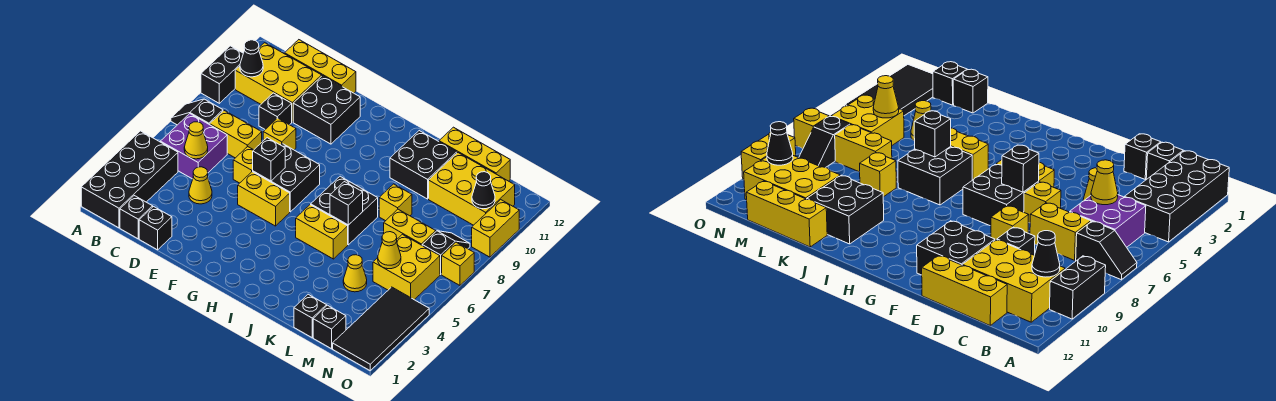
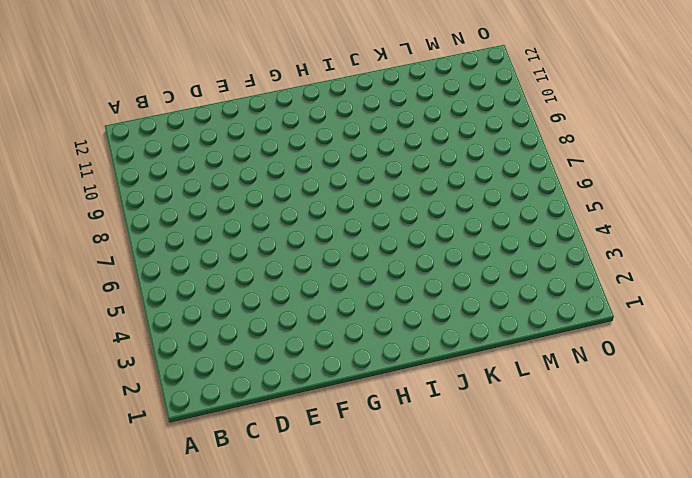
none -> black 2x4 brick [81,131,178,228]
none -> black 1x2 slope [171,99,223,125]
none -> black 1x2 brick [201,46,243,103]
none -> purple 2x2 brick [160,114,227,179]

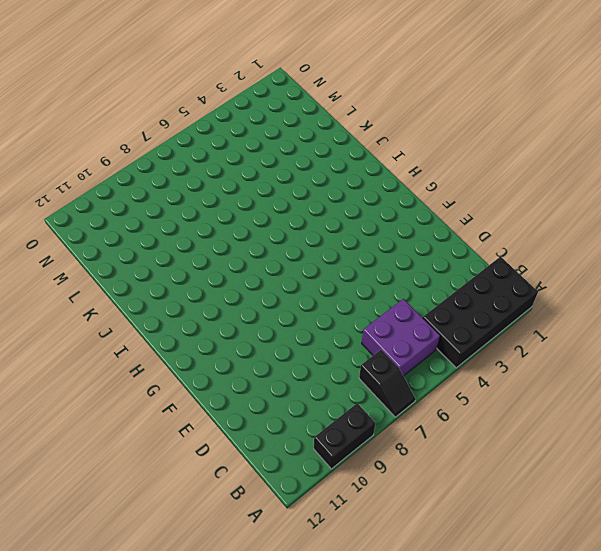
none -> yellow 2x3 brick [235,43,322,122]
none -> black 1x1 brick [120,196,153,239]
none -> yellow 1x2 brick [210,111,262,158]
none -> yellow 1x3 brick [285,40,356,93]

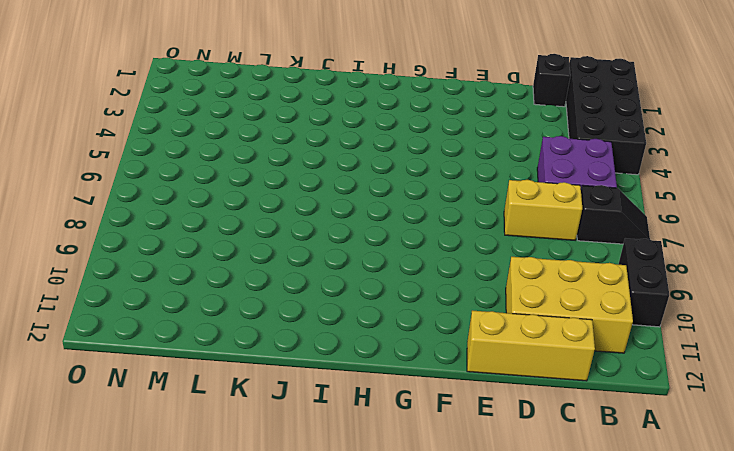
none -> black 1x1 brick [139,207,172,250]
none -> yellow 1x1 cone [189,167,212,204]
none -> black 1x1 brick [259,93,292,129]
none -> yellow 1x1 brick [233,147,253,183]

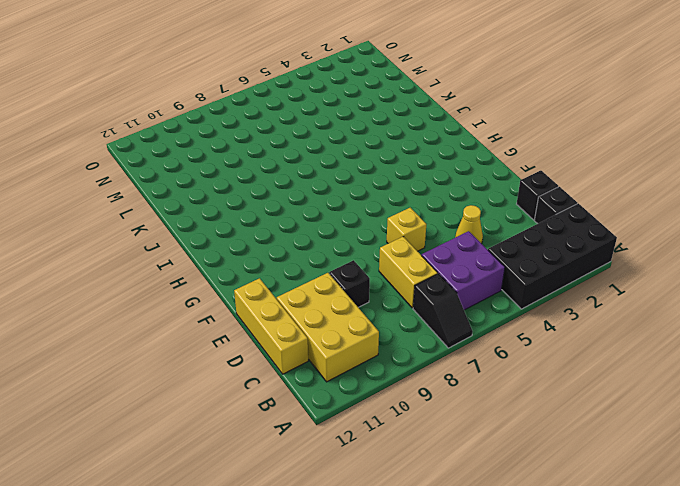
none -> black 1x2 brick [201,46,243,103]
none -> yellow 1x1 brick [263,118,296,150]
none -> black 2x2 brick [293,76,360,144]
none -> yellow 1x2 brick [238,172,290,226]

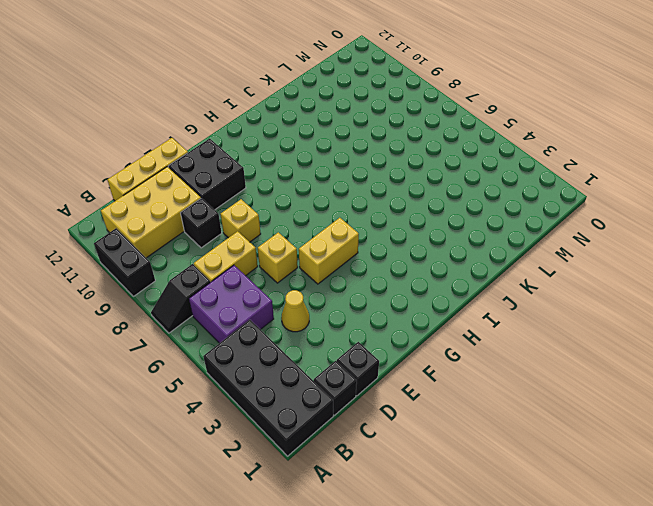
none -> black 2x2 brick [253,144,320,212]
none -> yellow 1x2 brick [296,205,348,259]
none -> black 2x2 brick [311,176,378,245]
none -> black 2x2 brick [390,131,457,199]

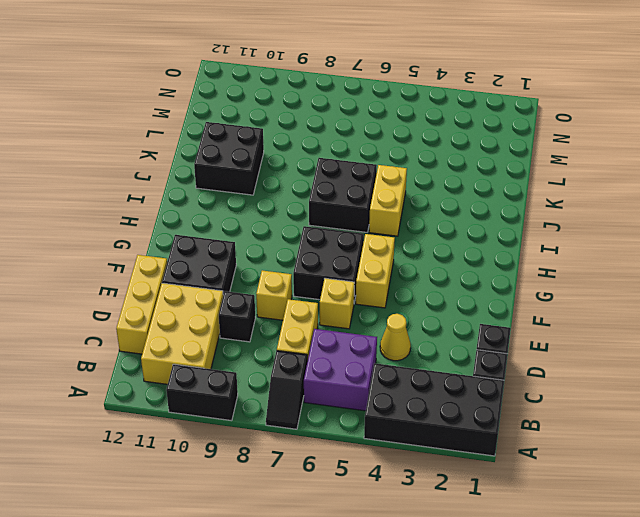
none -> yellow 1x1 brick [379,184,412,221]
none -> yellow 1x3 brick [439,127,510,181]
none -> black 1x1 brick [294,294,327,338]
none -> yellow 1x1 cone [343,255,367,292]

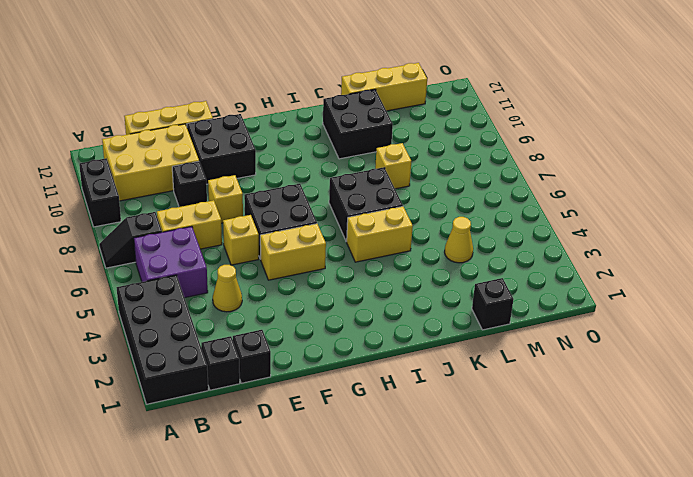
none -> yellow 1x2 brick [384,209,436,245]
none -> yellow 2x3 brick [429,153,515,225]
none -> black 1x1 brick [313,305,346,349]
none -> yellow 2x2 brick [373,234,440,300]

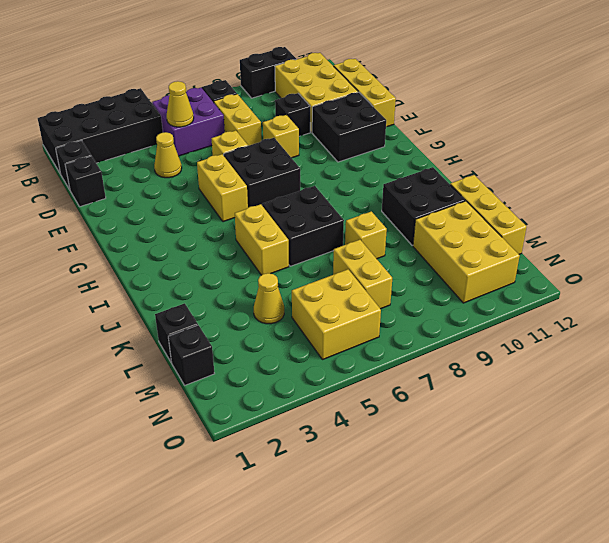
none -> black 2x4 tile [333,287,429,370]
none -> black 1x2 slope [422,231,470,274]
none -> yellow 1x1 brick [442,242,474,285]
none -> yellow 1x2 brick [472,200,519,257]

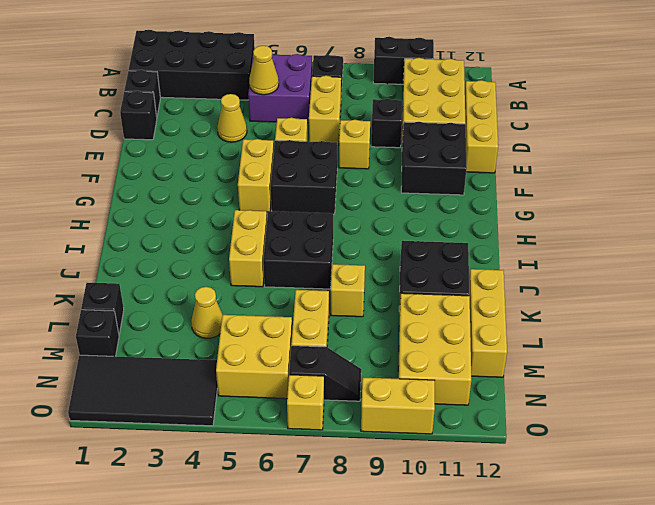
none -> black 1x1 cone [240,40,263,77]
none -> black 1x1 brick [253,138,285,181]
none -> black 1x1 brick [330,182,363,225]
none -> yellow 1x1 cone [378,232,401,269]

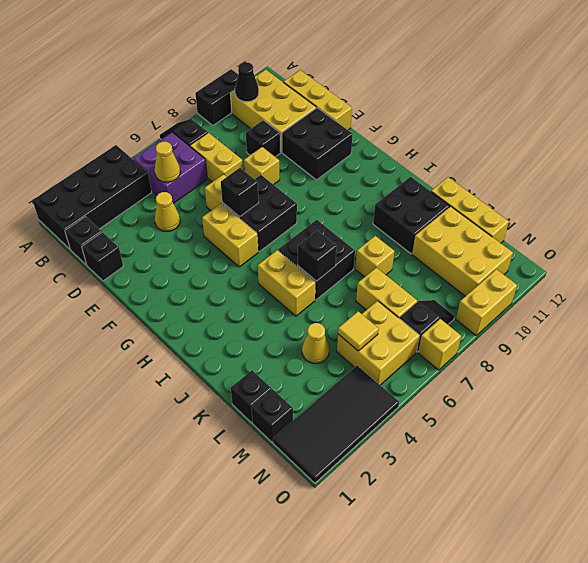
yellow 1x1 tile [338,311,378,351] -> yellow 1x1 cone [378,232,401,269]
none -> black 1x1 cone [472,172,495,209]

